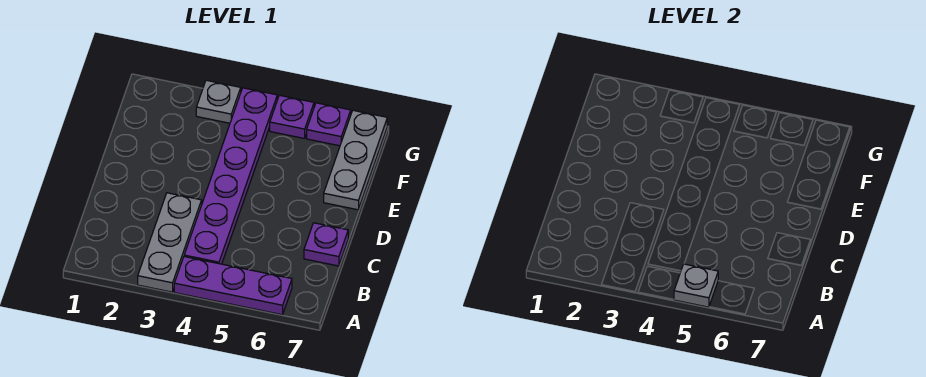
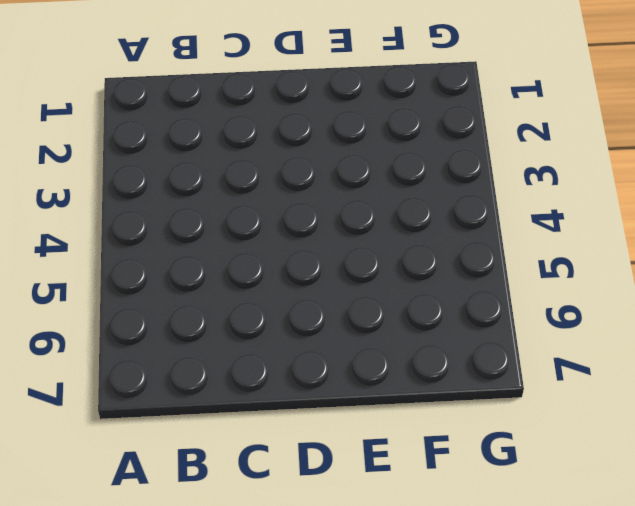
none -> grey 1x3 plate [138,193,202,292]
none -> purple 1x3 plate [174,257,292,315]

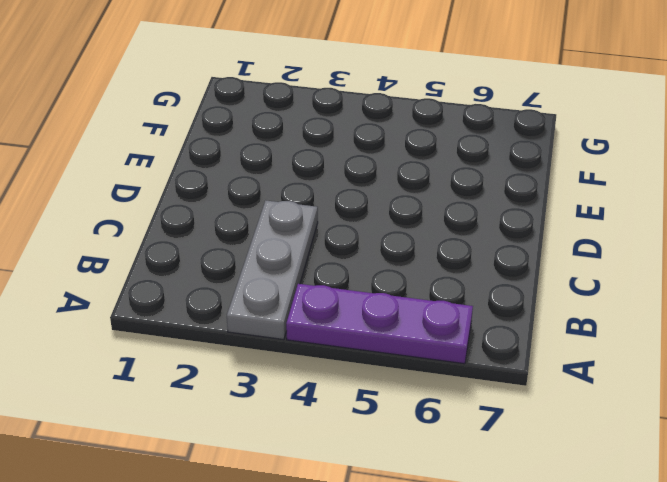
none -> purple 1x6 plate [184,88,277,264]
none -> purple 1x1 plate [304,223,348,266]

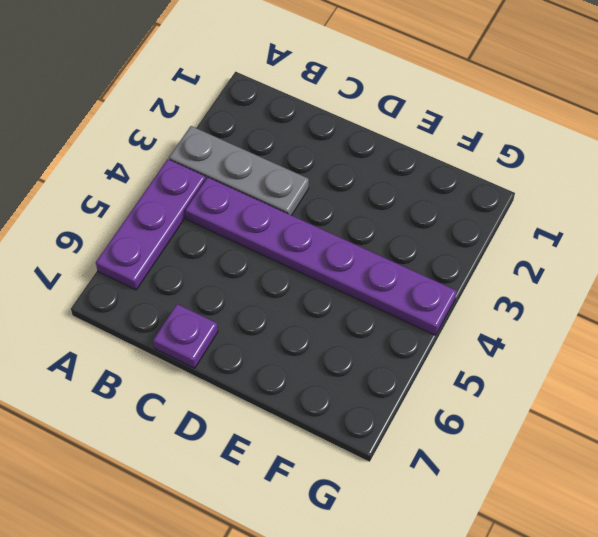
none -> grey 1x3 plate [324,110,387,210]
none -> grey 1x1 plate [196,80,241,123]

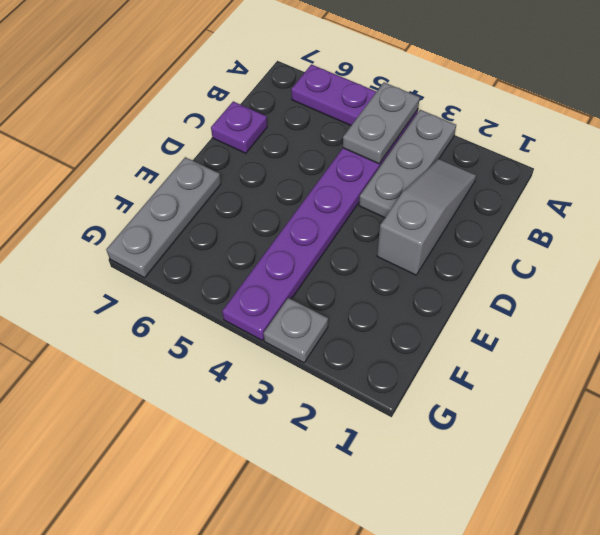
grey 1x2 plate [343,82,420,164] -> none
grey 1x3 slope [377,159,476,275] -> none
none -> purple 1x1 plate [270,95,314,139]
none -> purple 1x1 plate [307,103,351,146]

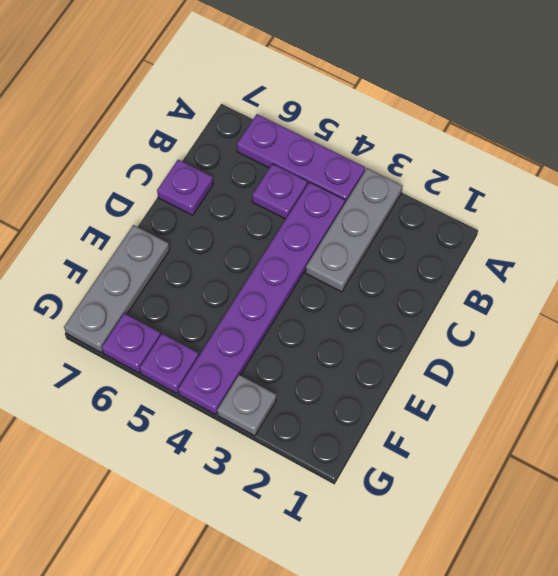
purple 1x1 plate [252,164,308,219] -> none
none -> grey 1x1 plate [674,264,718,307]

